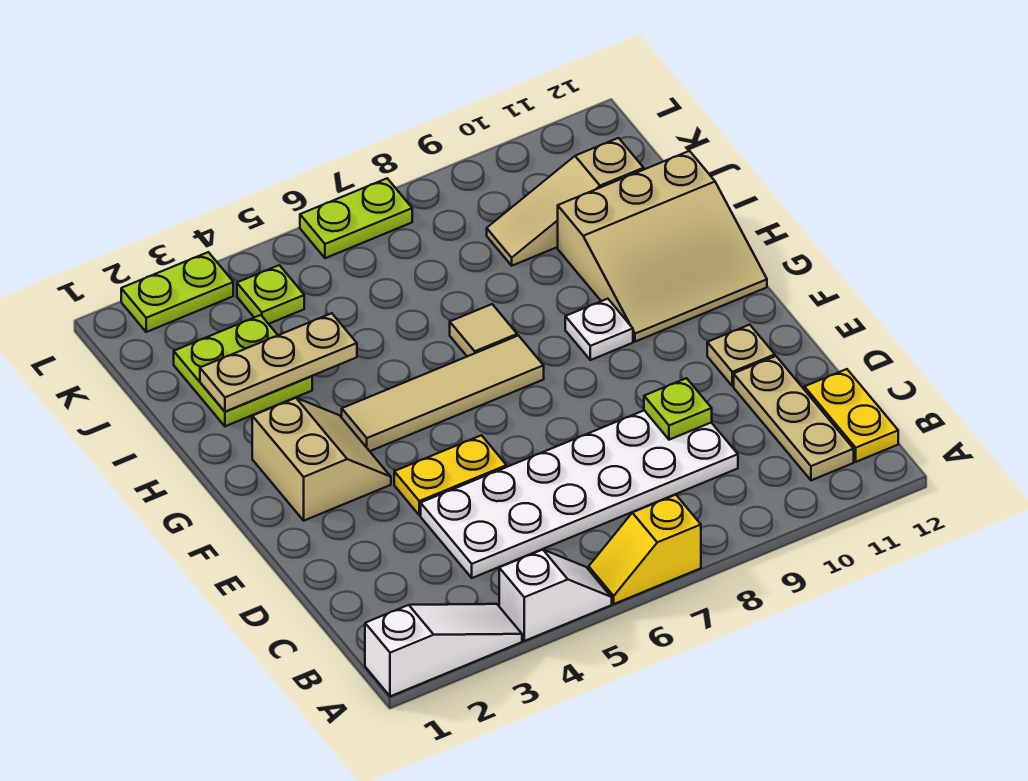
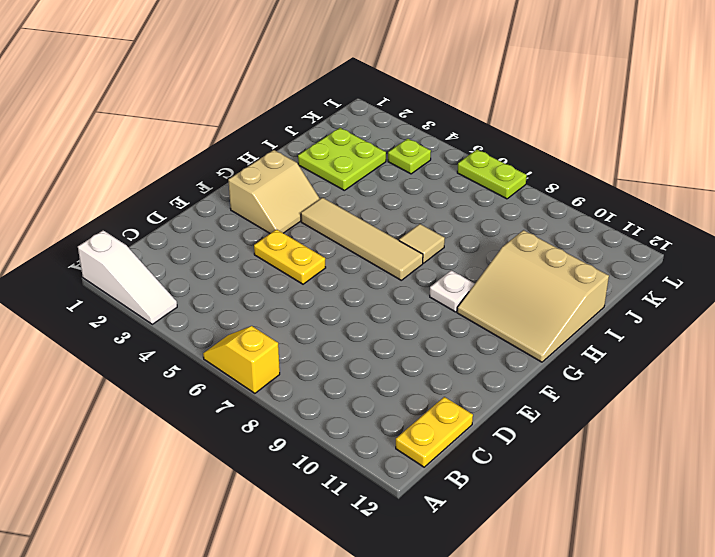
none -> white 1x2 slope [499,550,612,641]
none -> tan 1x3 plate [734,356,854,480]
none -> white 2x6 plate [421,410,738,578]

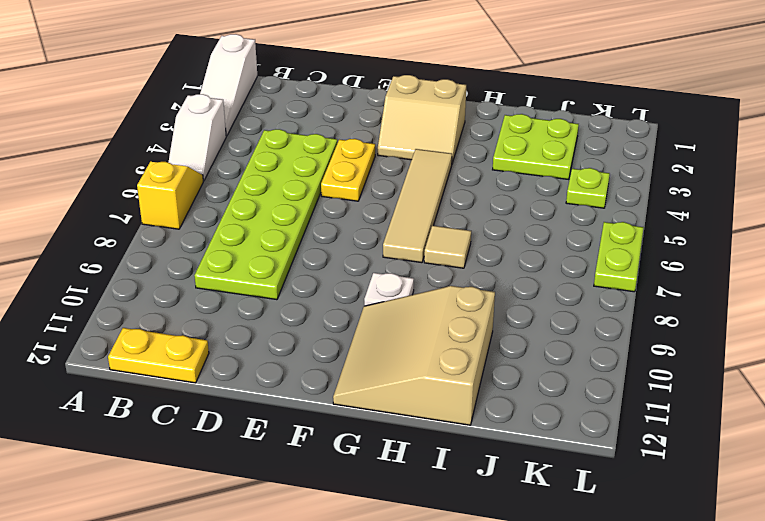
lime 2x6 plate [194,129,337,300] -> white 2x6 plate [421,410,738,578]
none -> tan 1x3 plate [734,356,854,480]
none -> tan 1x1 plate [707,325,775,386]
none -> tan 1x3 slope [487,138,644,266]

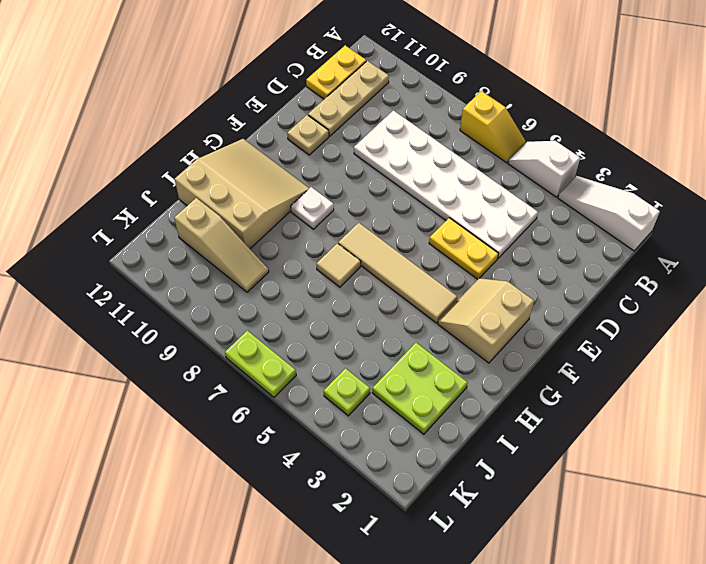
none -> lime 1x2 plate [121,252,233,332]
none -> lime 1x1 plate [644,378,712,440]
none -> tan 1x3 plate [200,313,357,412]

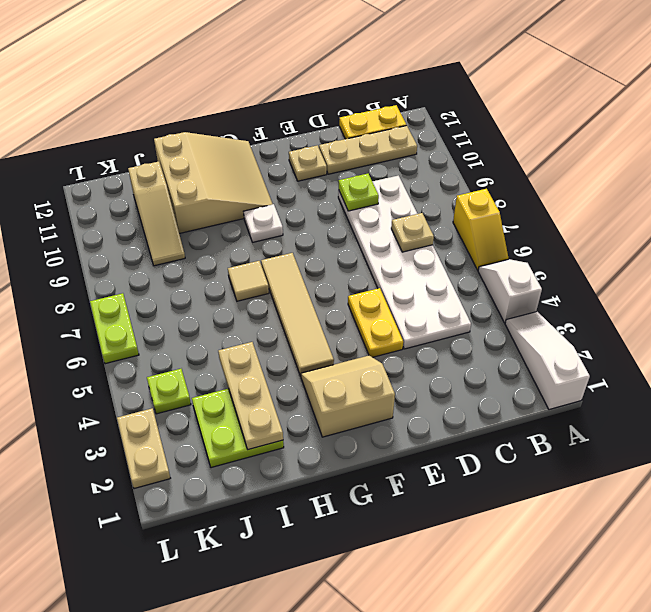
tan 1x1 plate [391,213,434,252] -> none
tan 1x2 plate [117,408,170,489] -> lime 1x2 plate [121,252,233,332]

